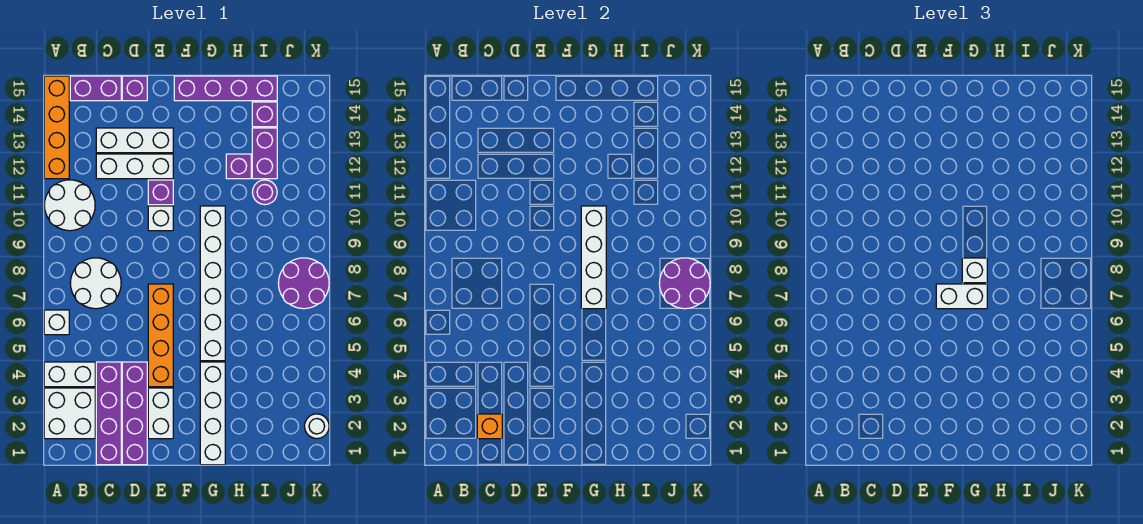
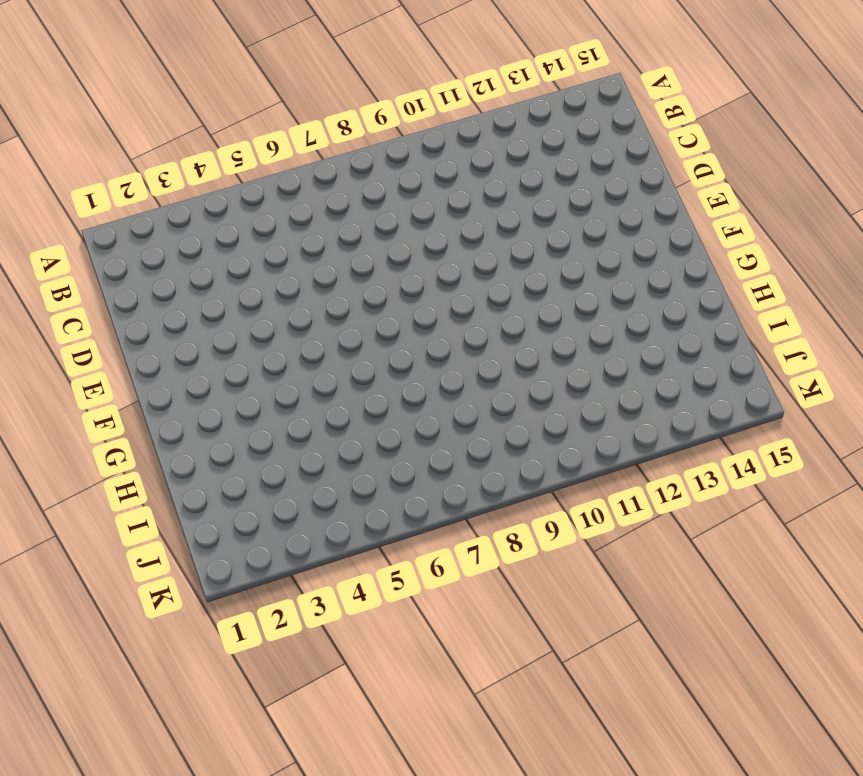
none -> white 2x2 brick [44,388,95,439]
none -> white 1x2 brick [44,362,95,387]
none -> white 1x1 brick [44,310,69,335]
none -> white 2x2 round brick [44,180,95,231]

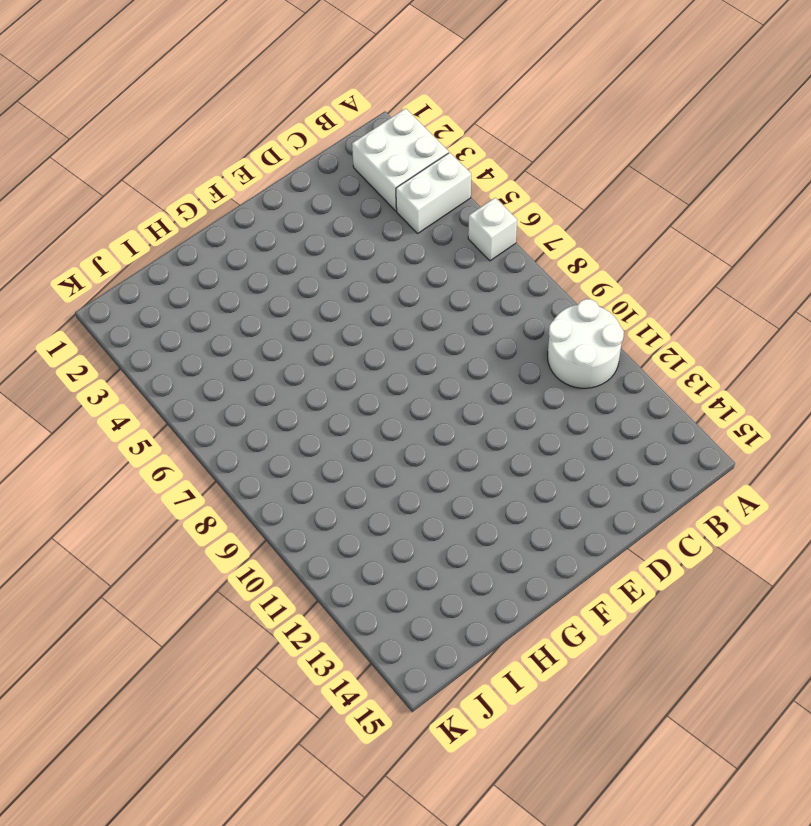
none -> orange 1x4 brick [44,76,69,179]
none -> white 2x2 round brick [70,258,121,309]
none -> purple 1x2 brick [70,76,121,101]
none -> purple 1x4 brick [96,362,121,465]

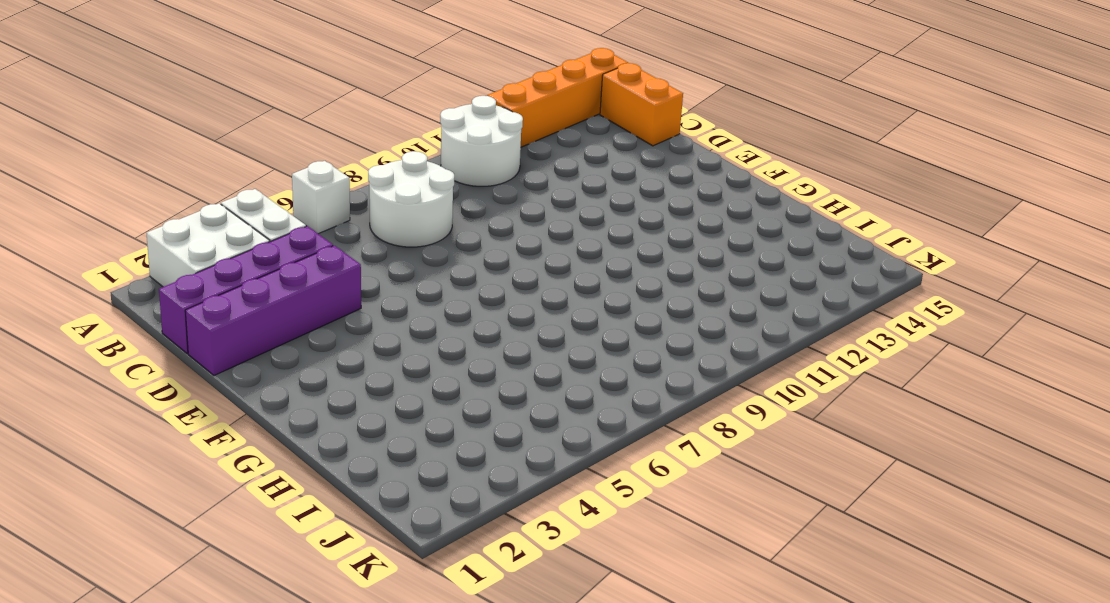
orange 1x2 brick [600,63,683,146] -> purple 1x2 brick [70,76,121,101]
none -> white 1x3 brick [96,154,173,179]
none -> white 1x3 brick [96,128,173,153]
none -> purple 1x1 brick [122,76,147,101]
none -> white 1x2 brick [148,388,173,439]

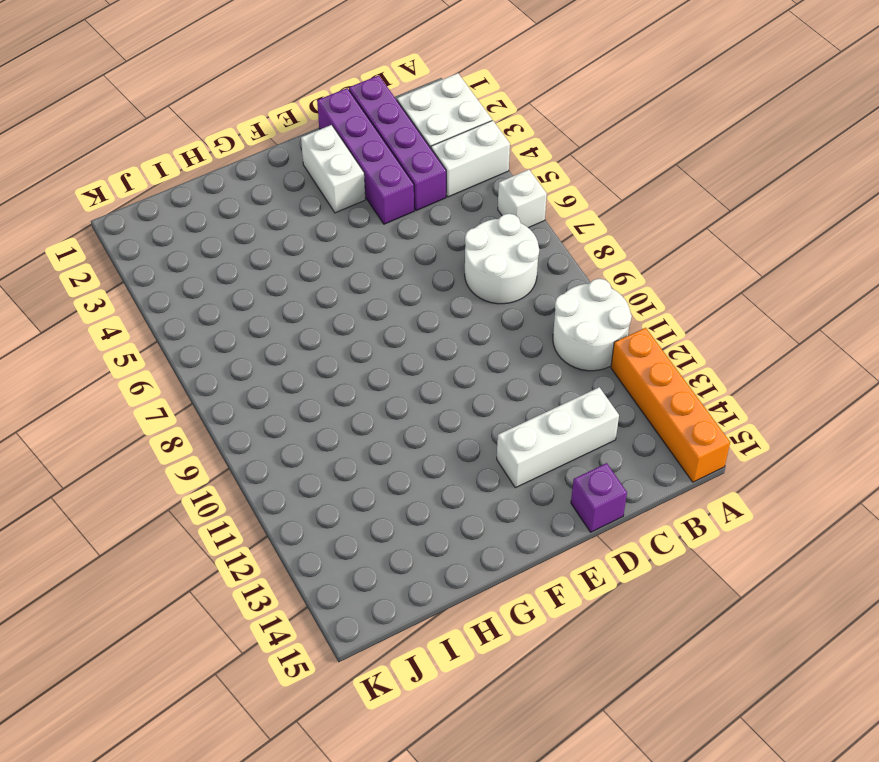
none -> purple 1x2 brick [70,76,121,101]
none -> white 1x3 brick [96,154,173,179]
none -> orange 1x4 brick [148,284,173,387]
none -> white 1x1 brick [148,206,173,231]

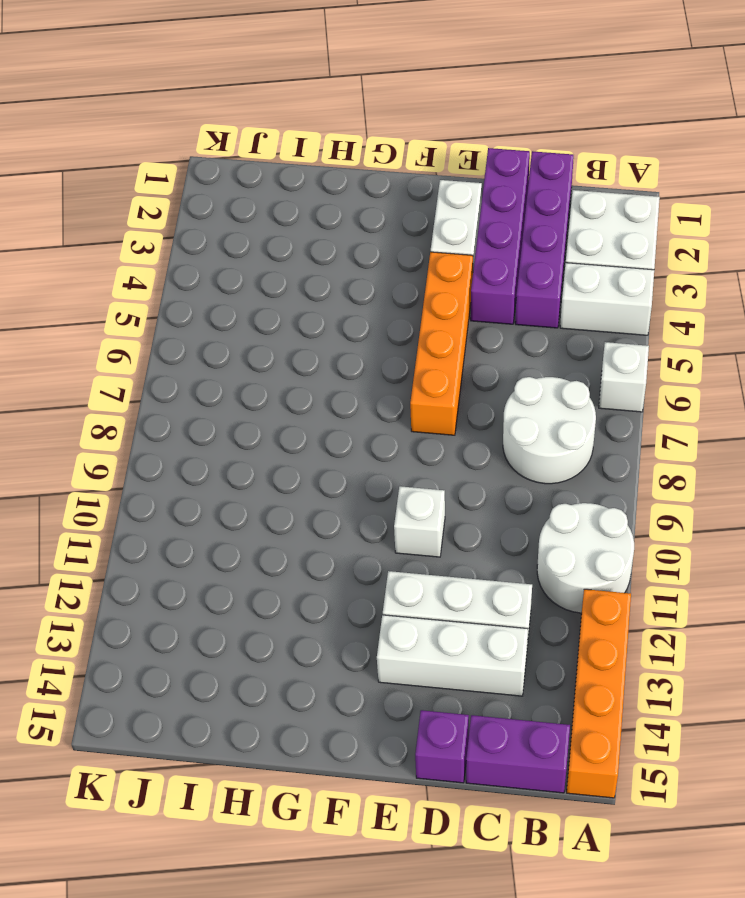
none -> purple 1x1 brick [148,180,173,205]
none -> purple 1x4 brick [174,76,277,101]
none -> white 1x4 brick [200,362,225,465]
none -> white 1x6 brick [200,206,225,361]

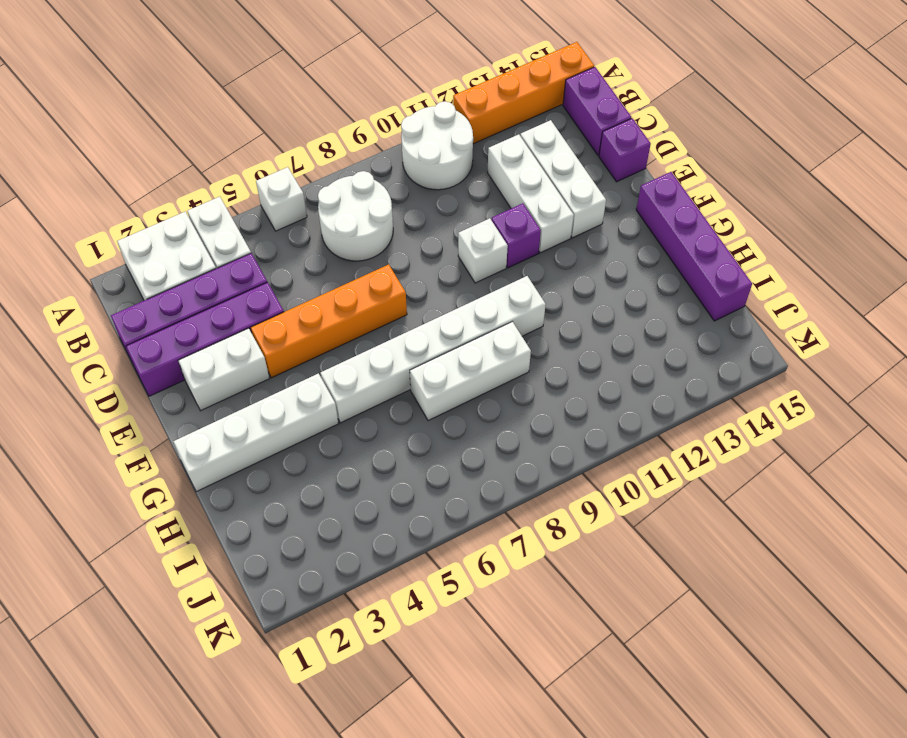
white 1x3 brick [410,322,531,421] -> none
none -> purple 1x1 brick [226,154,251,179]
none -> purple 1x1 round brick [252,180,277,205]
none -> purple 1x2 brick [252,128,277,179]
none -> purple 1x1 brick [252,102,277,127]

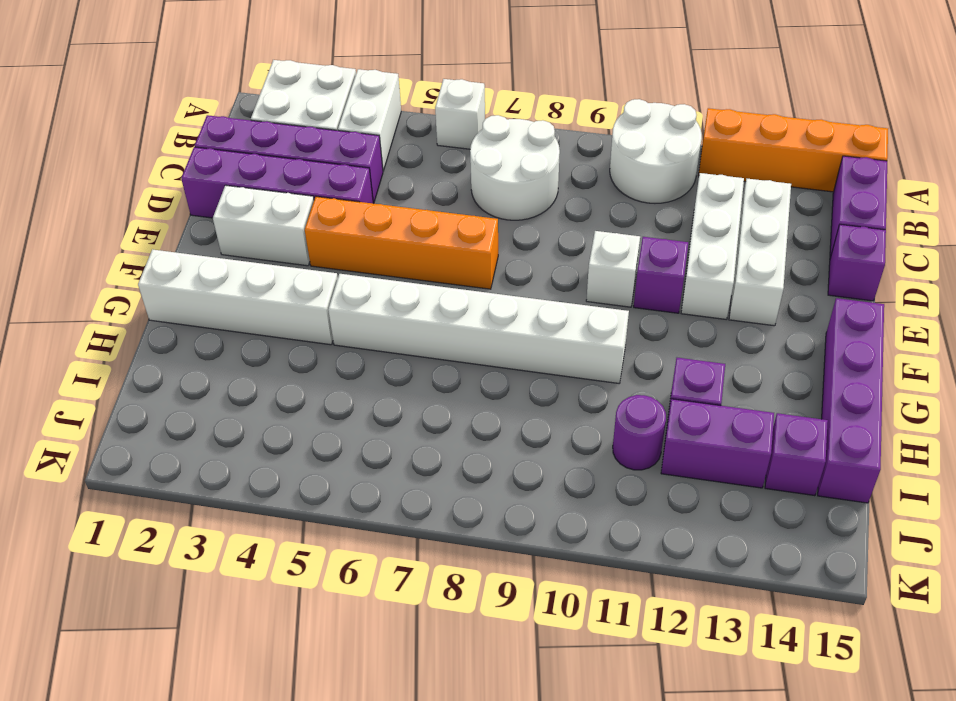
none -> purple 2x2 round brick [278,258,329,309]
none -> white 1x1 round brick [304,414,329,439]
none -> orange 1x1 brick [477,414,502,439]
none -> white 1x4 brick [581,206,606,309]

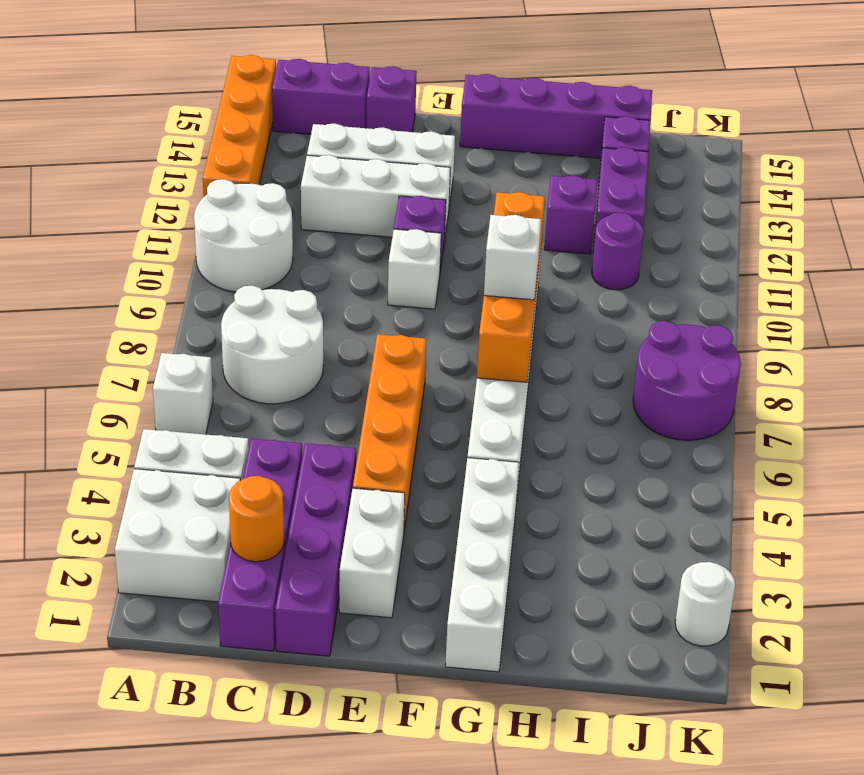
orange 1x1 round brick [229,476,284,562] -> orange 1x1 brick [477,414,502,439]
orange 1x4 brick [477,192,545,382] -> white 1x4 brick [581,206,606,309]
none -> purple 2x2 round brick [659,258,710,309]
none -> white 1x2 brick [936,284,987,309]

